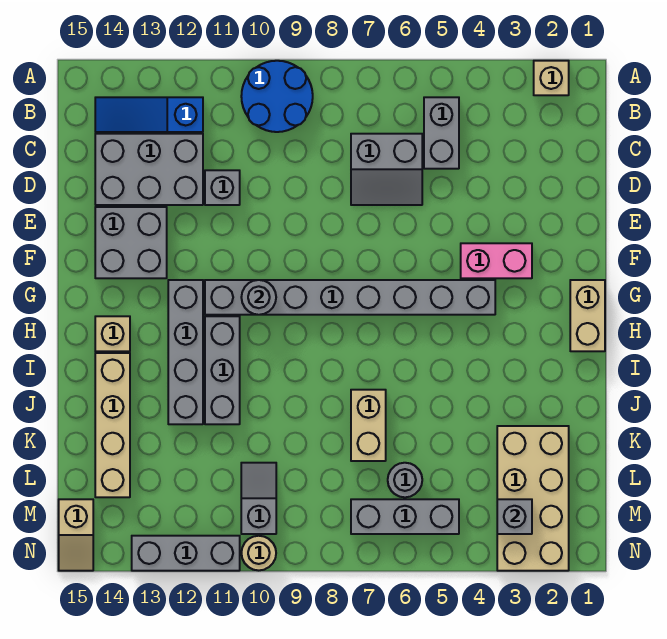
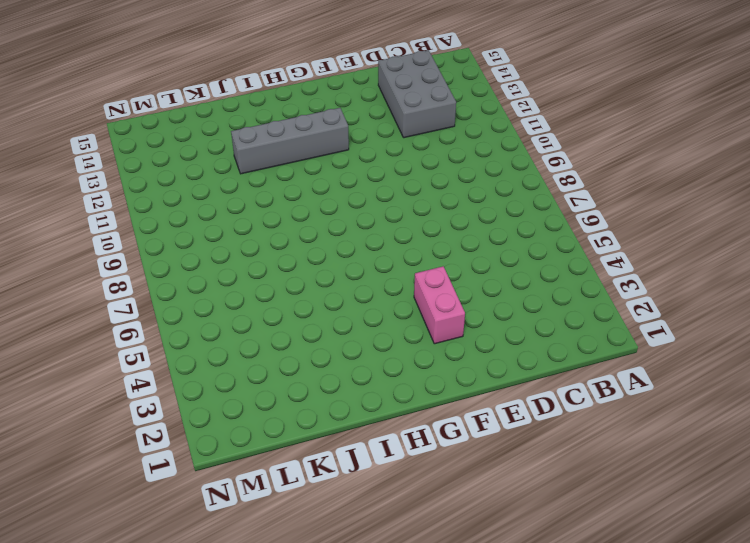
none -> tan 1x1 brick [534,61,569,95]
none -> blue 2x2 round brick [241,61,313,132]
none -> grey 1x2 brick [424,97,459,169]

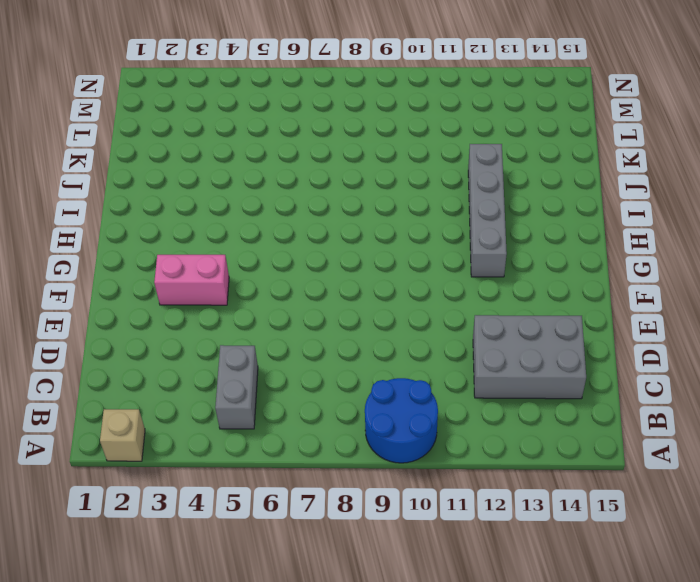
none -> blue 1x3 slope [95,97,203,132]
none -> grey 2x2 slope [351,134,422,205]
none -> grey 1x1 brick [205,170,240,205]

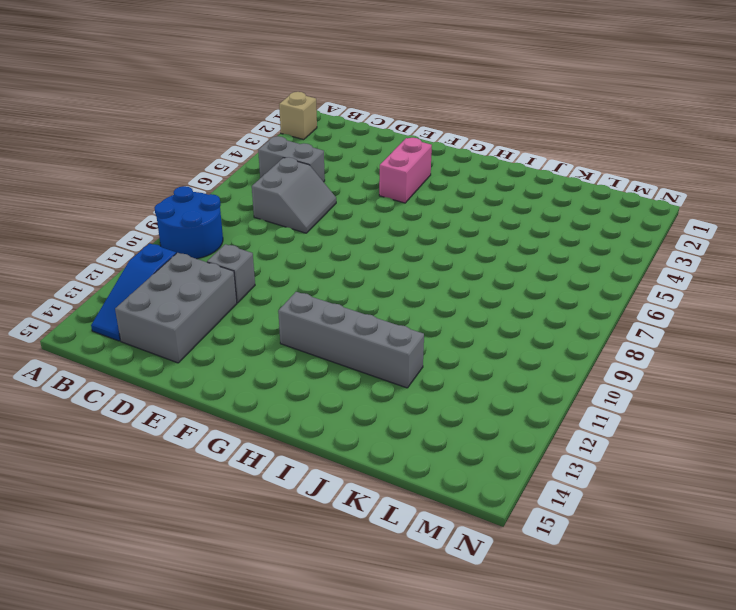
none -> grey 2x2 brick [95,207,167,278]
none -> tan 1x2 brick [570,280,605,351]
none -> grey 1x8 brick [205,280,495,315]

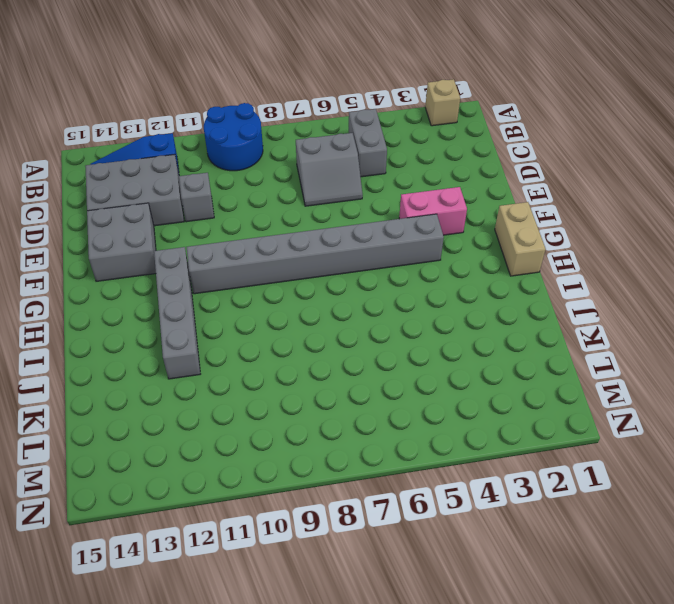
none -> grey 1x3 brick [205,316,240,424]
none -> tan 1x1 brick [95,316,130,351]
none -> tan 1x4 brick [95,353,130,497]

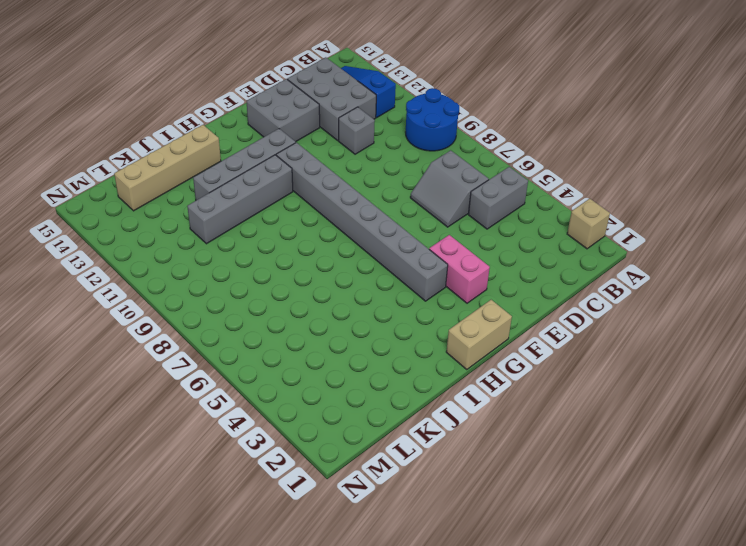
grey 1x4 brick [187,155,293,244] -> grey 1x3 brick [205,316,240,424]
none -> tan 1x1 brick [95,316,130,351]
none -> tan 1x2 brick [351,390,386,461]
none -> tan 2x4 brick [497,426,569,571]

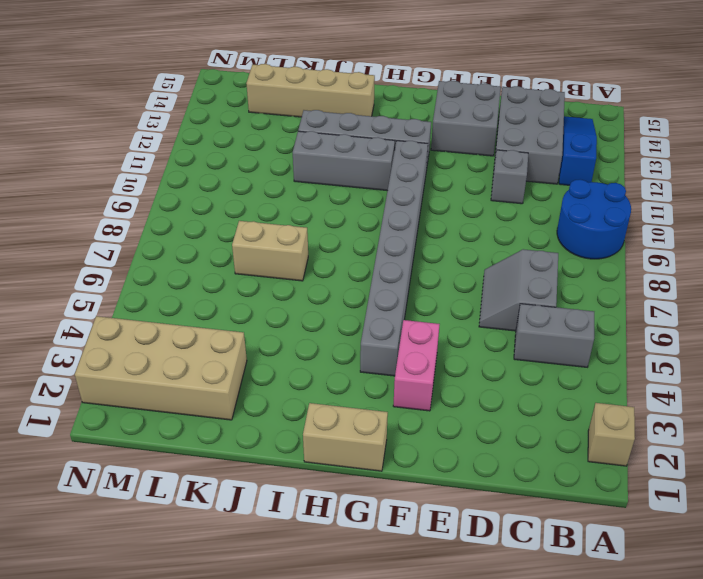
none -> tan 1x1 brick [95,316,130,351]
none -> grey 1x1 round brick [388,463,422,497]
none -> grey 1x2 slope [241,463,276,534]

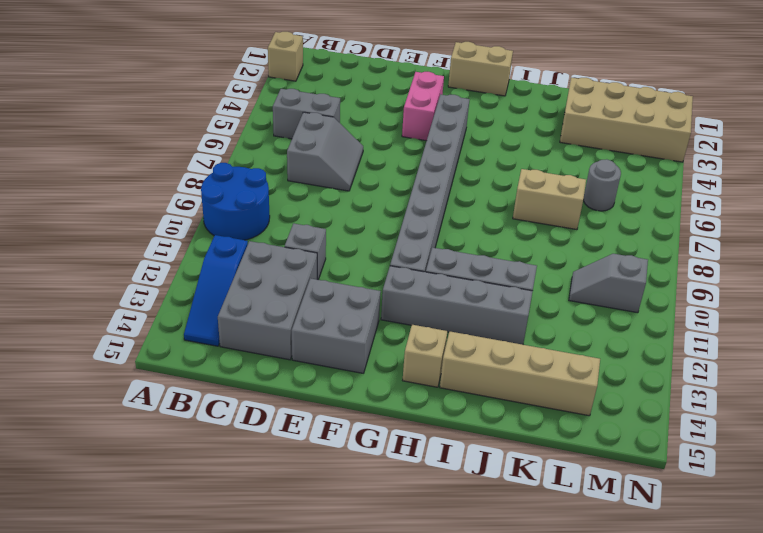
none -> grey 1x3 brick [351,499,459,534]
none -> tan 1x2 slope [59,499,93,571]
none -> tan 1x1 round brick [241,536,276,570]

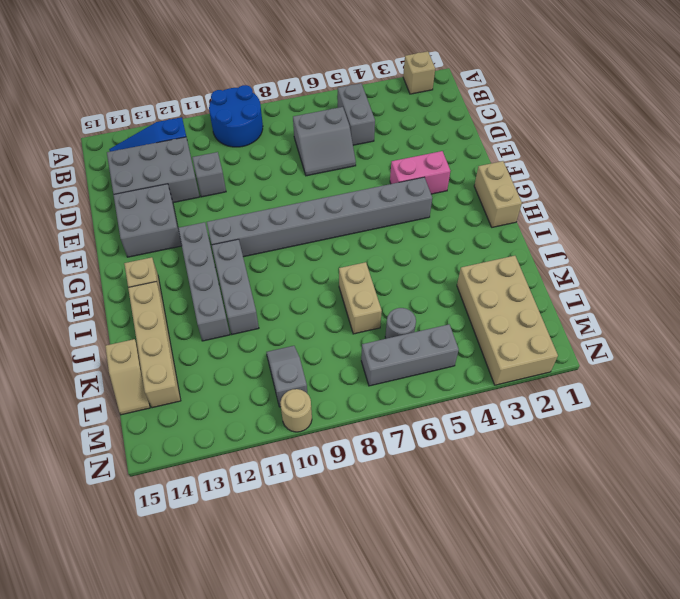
tan 1x2 slope [105,339,150,415] -> tan 1x2 slope moved to [59,499,93,571]
none -> grey 1x3 brick [132,536,240,571]
none -> grey 1x1 round brick [241,280,276,315]
none -> grey 1x1 brick [497,499,532,534]

